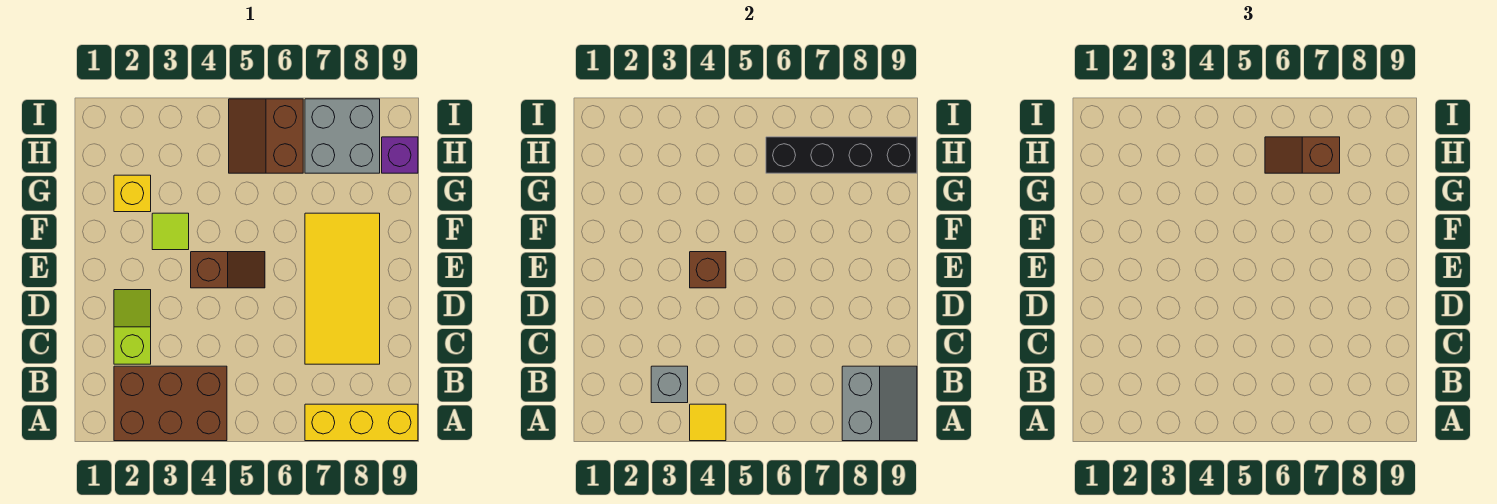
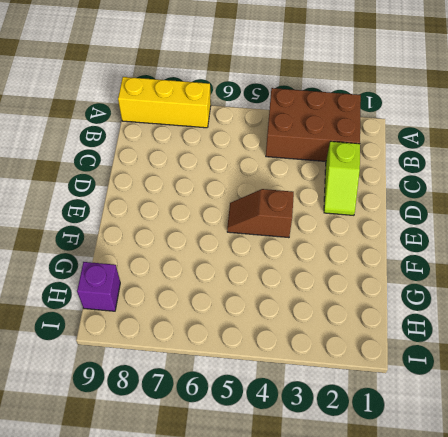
none -> yellow 2x4 tile [305,213,380,364]
none -> lime 1x1 tile [152,213,189,250]
none -> yellow 1x1 brick [114,175,151,212]

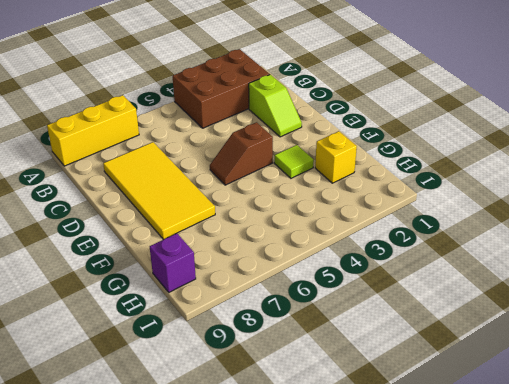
none -> brown 2x2 slope [229,99,303,173]
none -> grey 2x2 brick [305,99,380,173]
none -> yellow 1x1 tile [690,404,726,441]

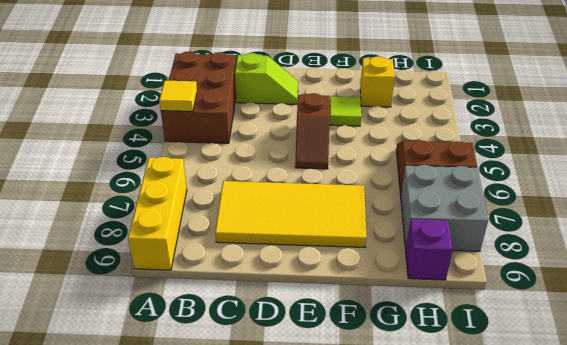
none -> grey 2x2 slope [842,366,917,441]
none -> grey 1x1 brick [651,366,688,403]
none -> brown 1x1 brick [690,252,726,288]

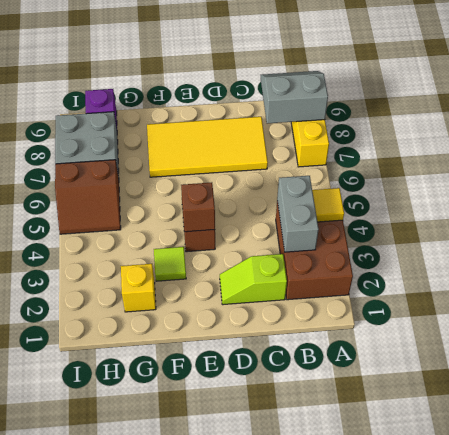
grey 1x2 brick [277,176,319,252] -> grey 1x1 brick [651,366,688,403]
none -> black 1x4 brick [766,137,917,173]
none -> brown 1x2 slope [1265,137,1340,173]

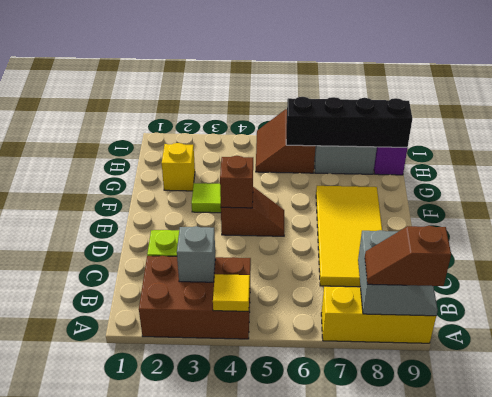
brown 1x2 slope [365,226,451,286] -> brown 1x2 slope moved to [1265,137,1340,173]

